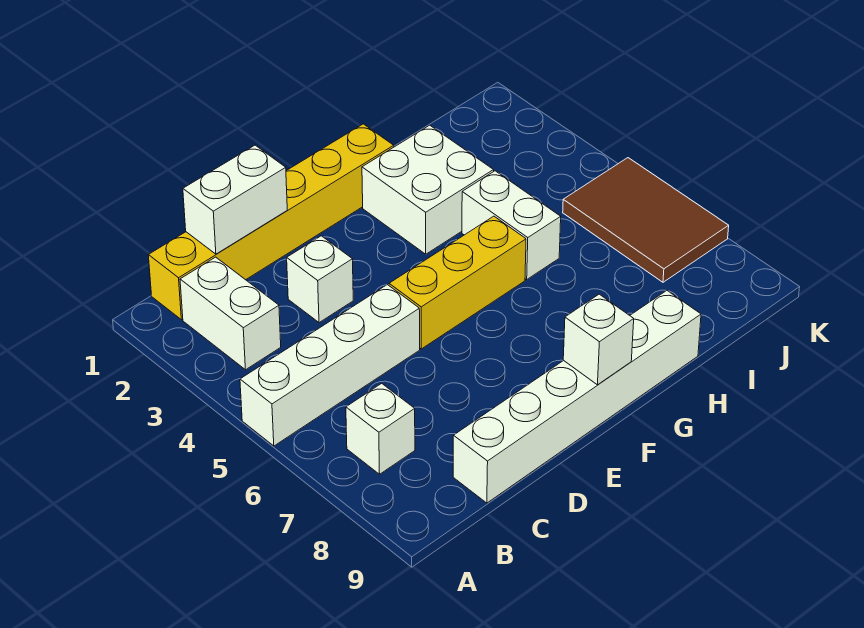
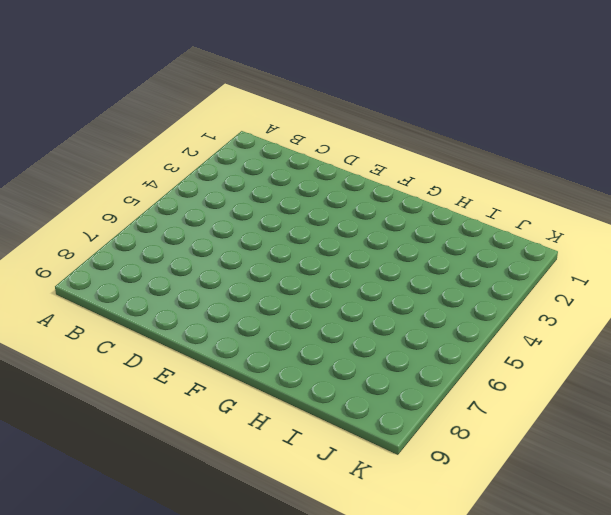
none -> white 1x4 brick [240,285,420,446]
none -> yellow 1x6 brick [148,124,394,320]
none -> white 1x2 brick [180,257,281,370]

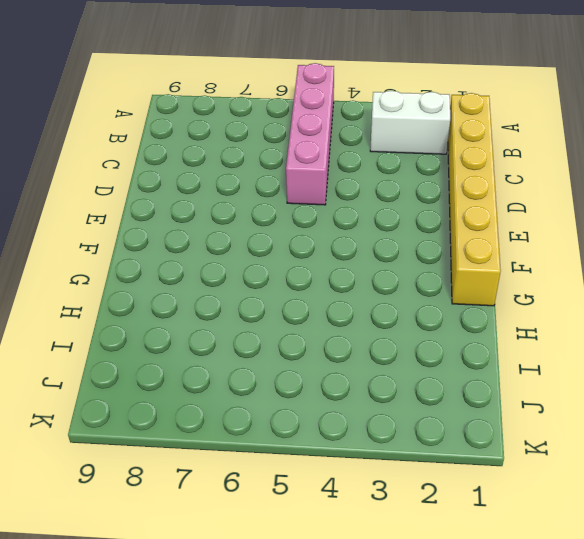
pink 1x4 brick [286,63,334,205] -> white 1x4 brick [240,285,420,446]
none -> white 1x1 brick [346,383,415,474]
none -> white 1x6 brick [453,291,701,503]
none -> white 1x1 brick [287,236,353,323]

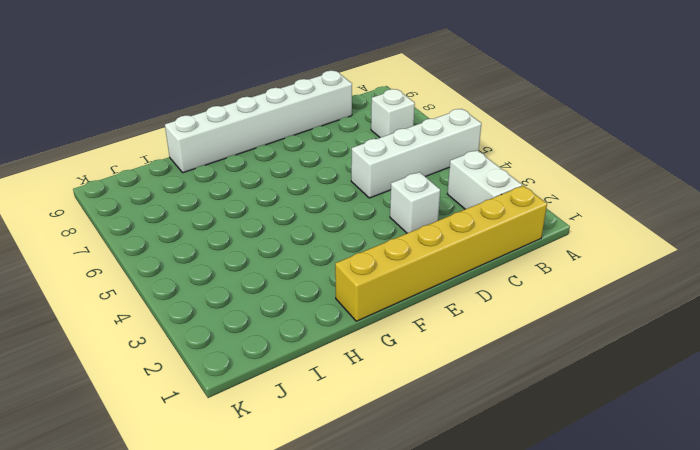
none -> yellow 1x3 brick [389,216,526,349]
none -> white 2x2 brick [362,125,494,254]
none -> white 1x2 brick [462,171,561,279]

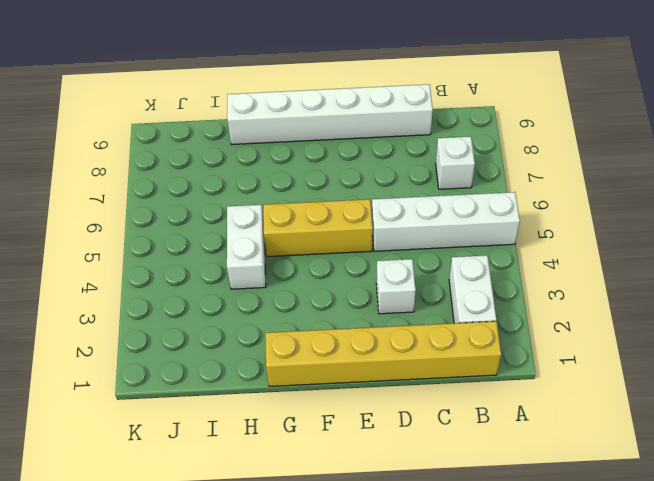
none -> white 2x2 brick [362,125,494,254]
none -> brown 2x3 tile [563,158,729,282]
none -> white 1x2 brick [183,145,287,254]

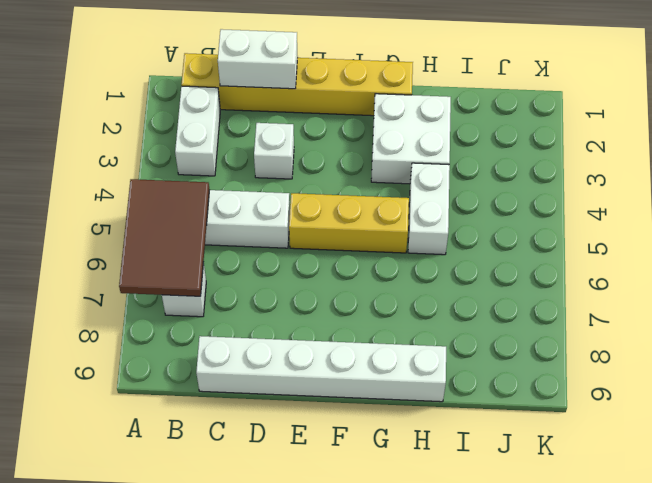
brown 2x3 tile [119,179,209,296] -> brown 2x3 tile moved to [563,158,729,282]
none -> white 1x1 brick [563,294,634,385]

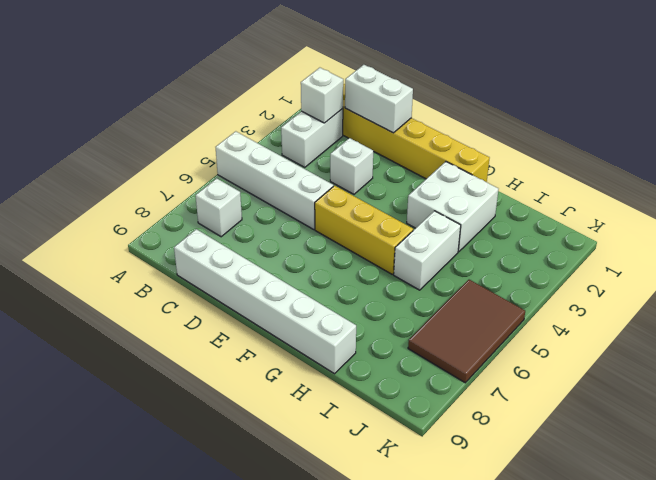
white 1x1 brick [301,68,343,123] -> white 1x1 brick moved to [563,294,634,385]

